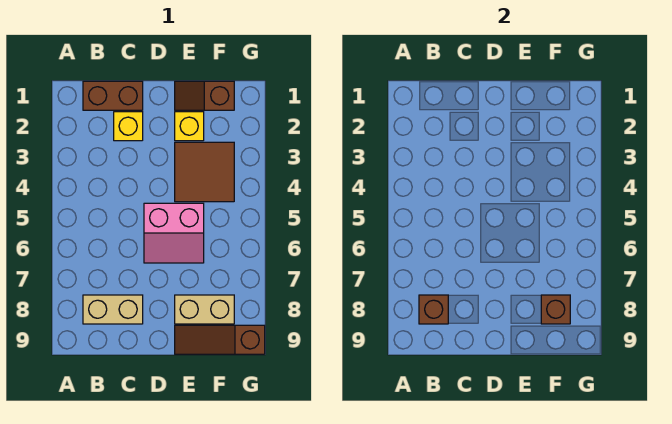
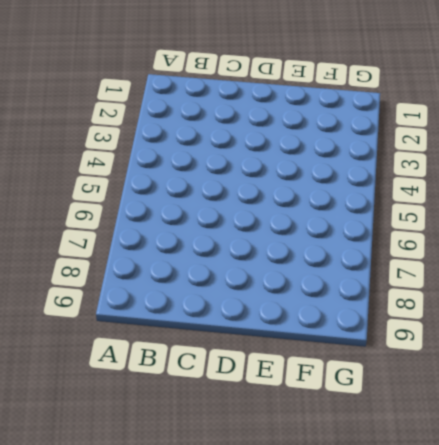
none -> brown 1x2 brick [83,81,143,110]
none -> tan 1x2 brick [83,295,143,324]

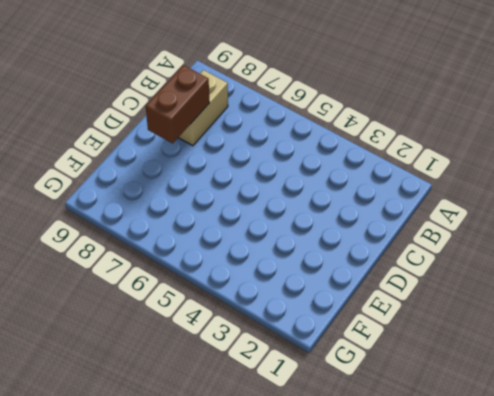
brown 1x2 brick [146,65,209,143] -> brown 1x2 brick moved to [83,81,143,110]
none -> yellow 1x1 brick [114,112,143,141]
none -> pink 2x2 slope [144,203,204,263]

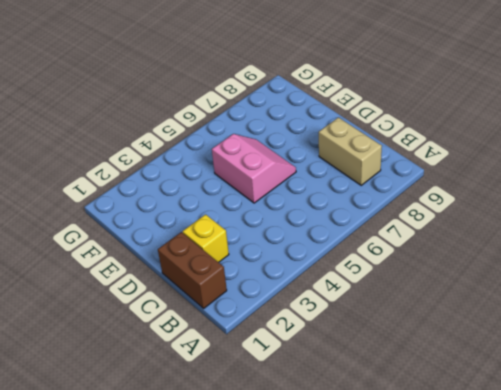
none -> brown 1x2 slope [175,81,234,110]
none -> yellow 1x1 brick [175,112,204,141]

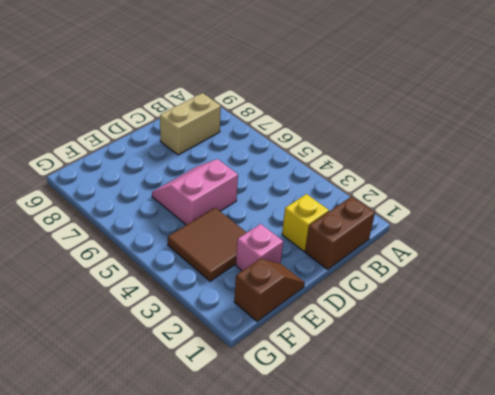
pink 1x1 brick [236,224,283,271] -> yellow 1x1 brick [175,112,204,141]
none -> tan 1x2 brick [175,295,234,324]
none -> brown 1x3 slope [175,325,265,354]

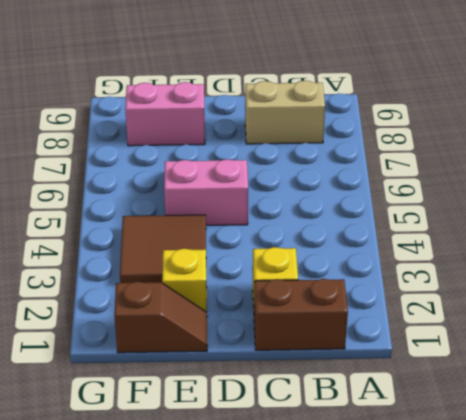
pink 1x2 brick [125,82,205,146] -> tan 1x2 brick [175,295,234,324]
none -> brown 1x3 slope [175,325,265,354]
none -> brown 1x1 brick [419,295,448,324]

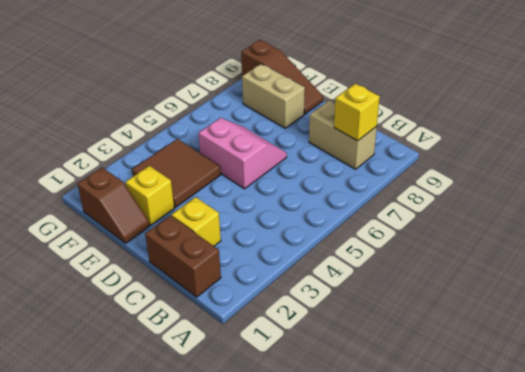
yellow 1x1 brick [334,84,380,141] -> brown 1x1 brick [419,295,448,324]
none -> brown 1x1 brick [541,295,570,324]

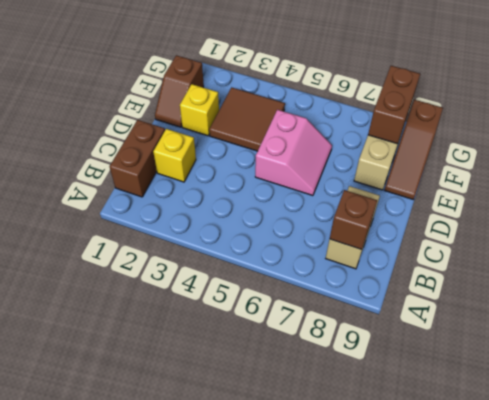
brown 1x2 brick [368,66,420,144] -> brown 1x1 brick [541,295,570,324]

